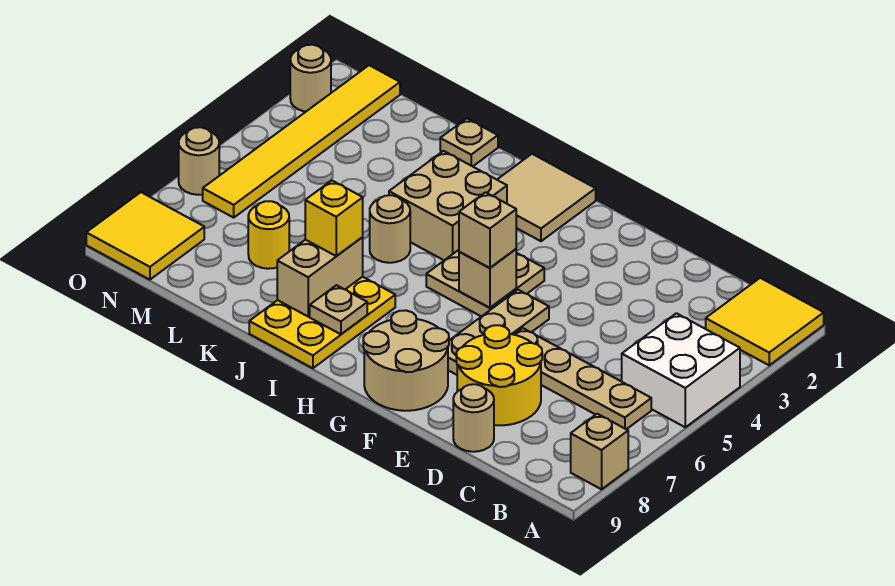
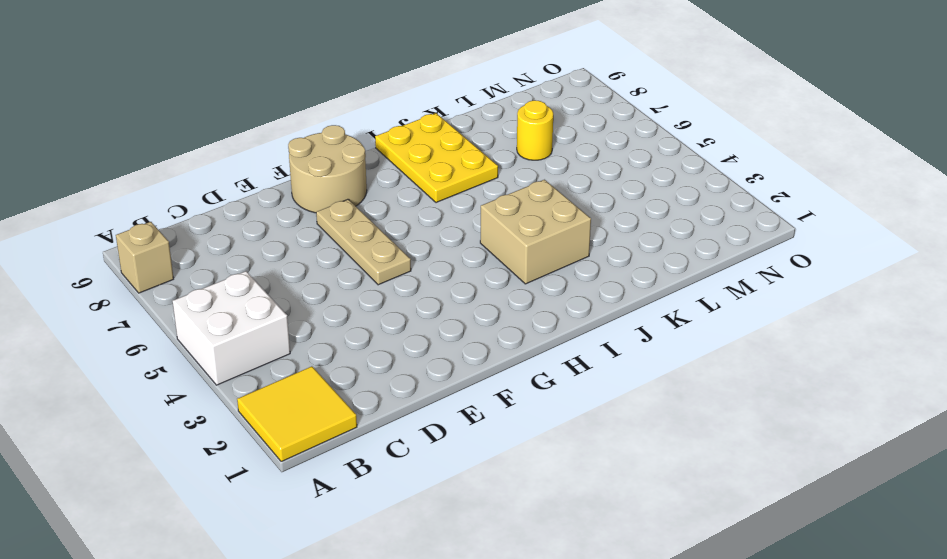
none -> tan 1x4 plate [514,328,651,429]
none -> yellow 2x2 round brick [456,325,542,425]
none -> tan 1x1 round brick [453,384,494,452]

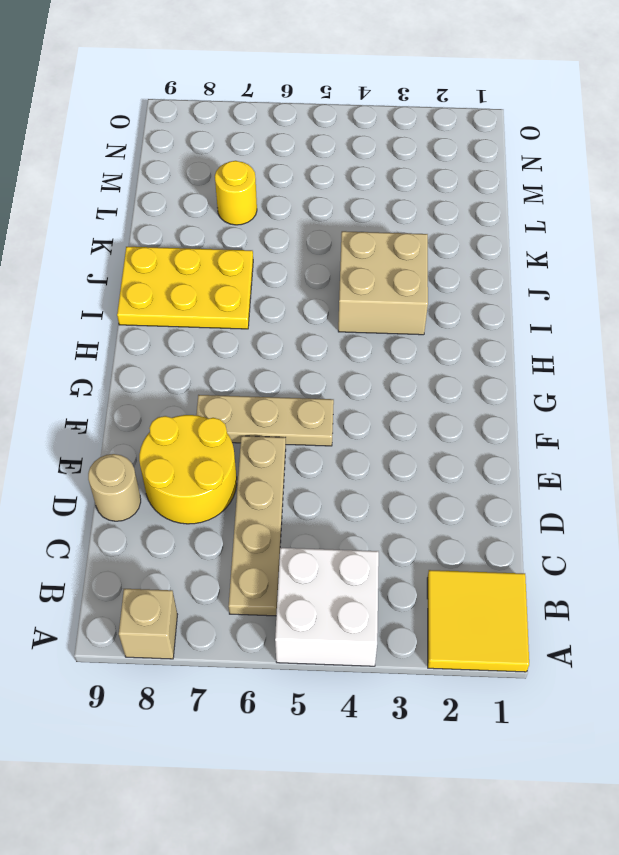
none -> tan 2x2 round brick [363,310,449,411]
none -> tan 2x2 plate [426,250,544,317]
none -> tan 2x2 tile [497,154,596,241]

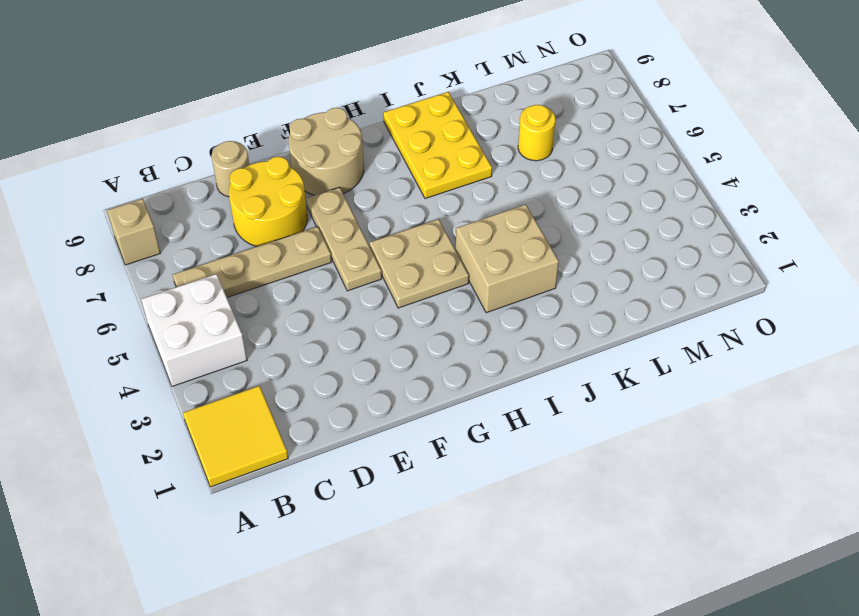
none -> tan 2x2 tile [497,154,596,241]
none -> tan 1x1 round brick [370,195,410,263]
none -> tan 1x1 plate [440,118,498,166]

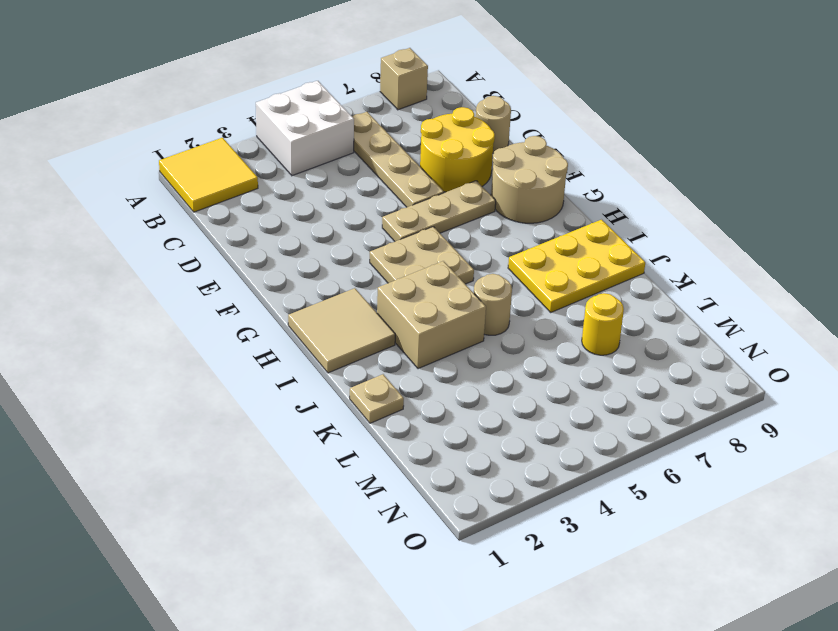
none -> yellow 1x6 tile [203,65,400,218]
none -> yellow 2x2 tile [86,192,204,280]
none -> tan 1x1 round brick [290,45,331,112]

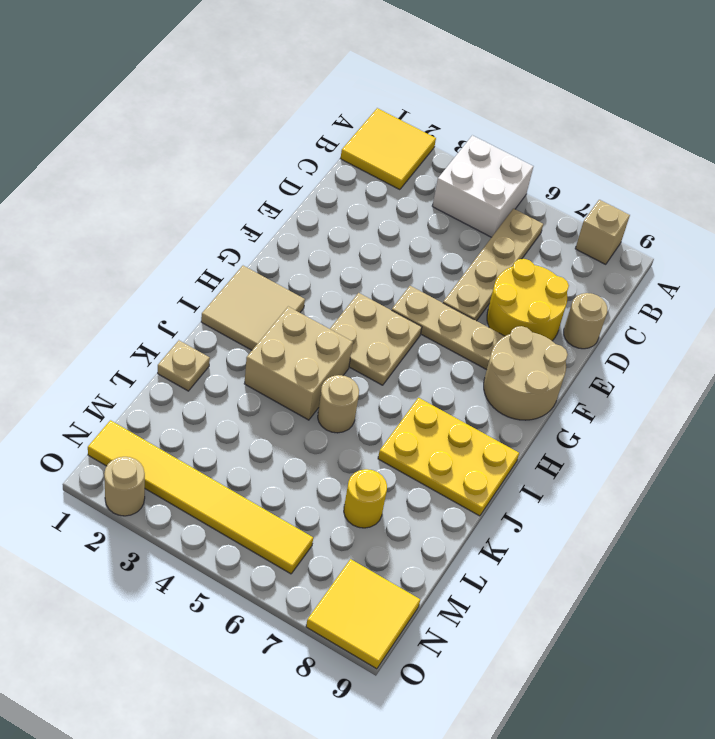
none -> tan 1x1 round brick [179,127,219,195]
none -> tan 1x1 brick [459,249,516,308]
none -> tan 1x1 plate [310,285,367,334]

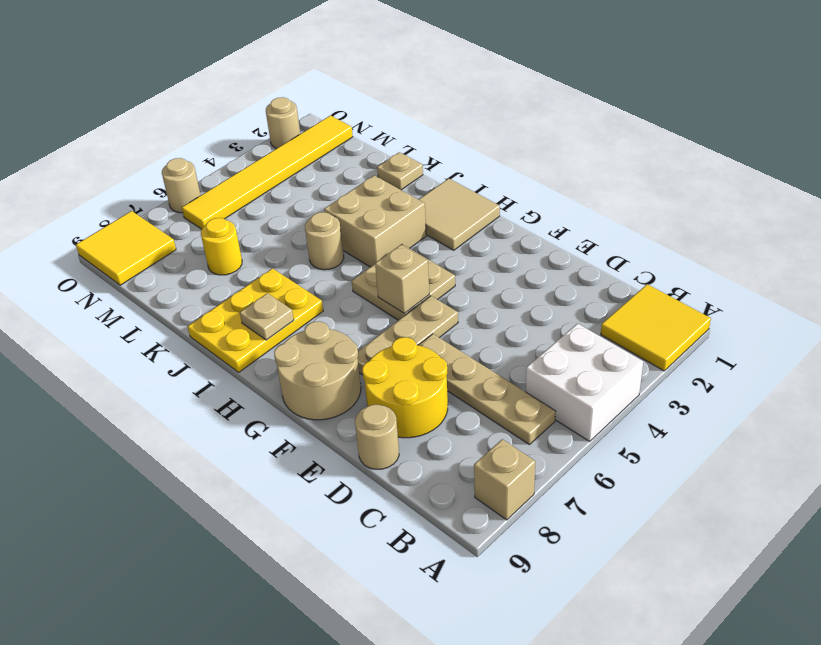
none -> tan 1x2 brick [277,237,363,316]
none -> tan 1x1 brick [459,192,516,268]
none -> yellow 1x1 brick [305,181,363,256]

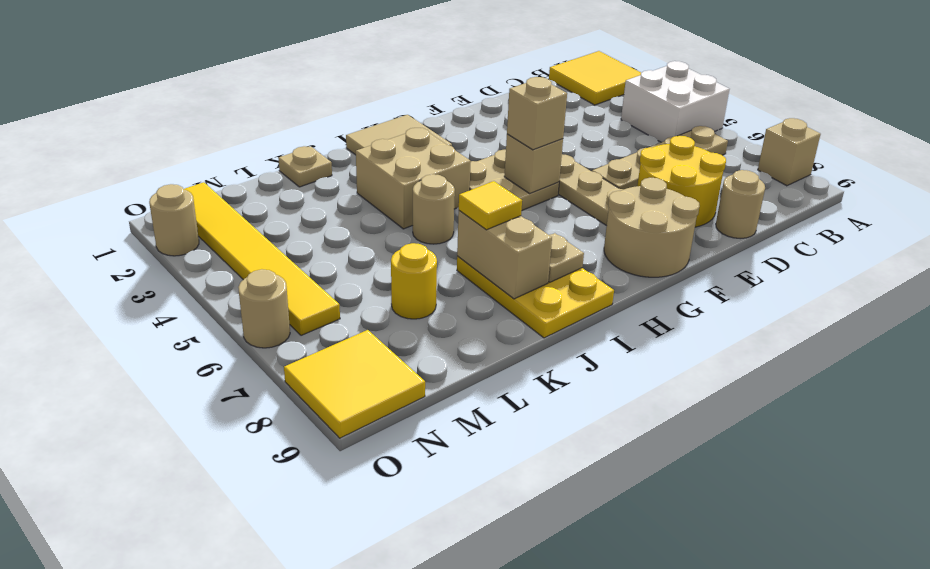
yellow 1x1 tile [459,181,522,230] -> yellow 1x1 brick [305,181,363,256]

